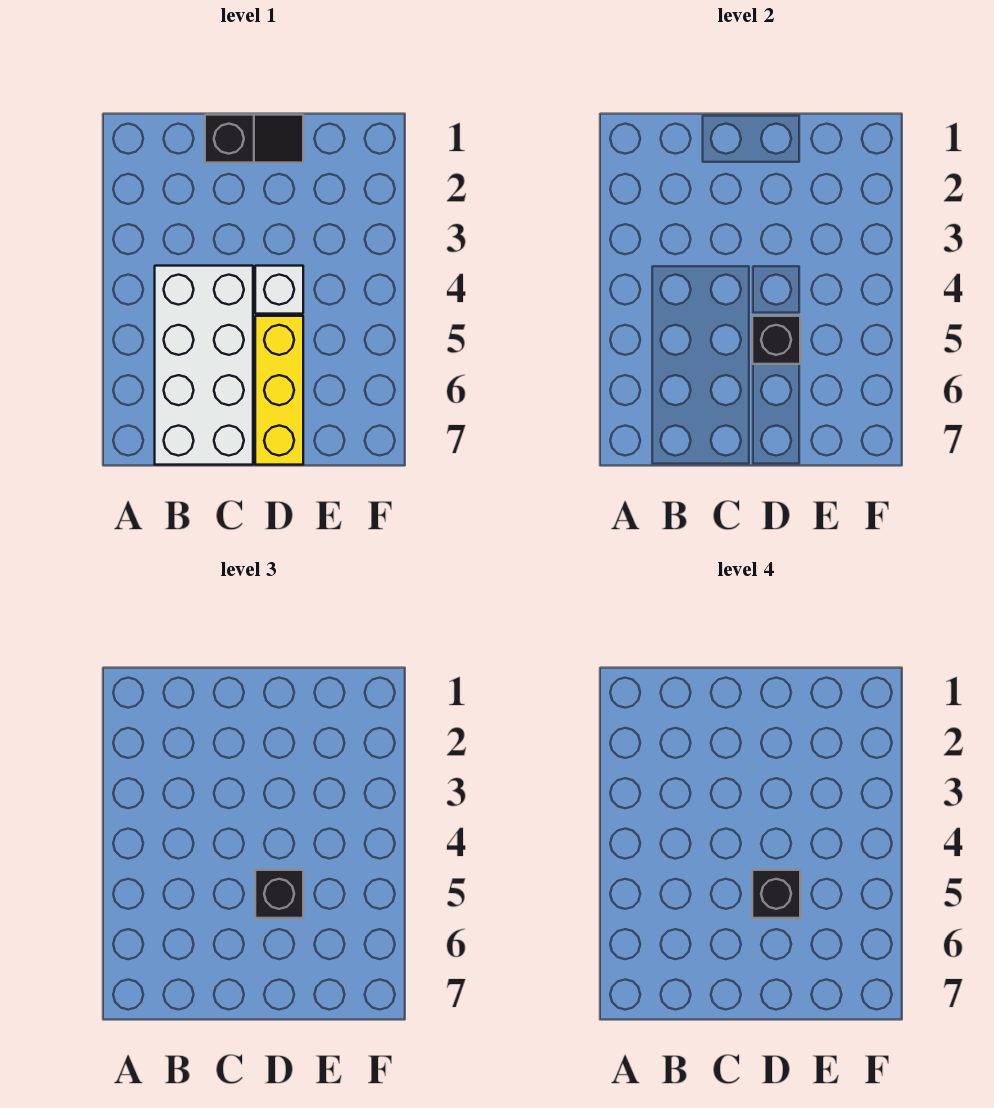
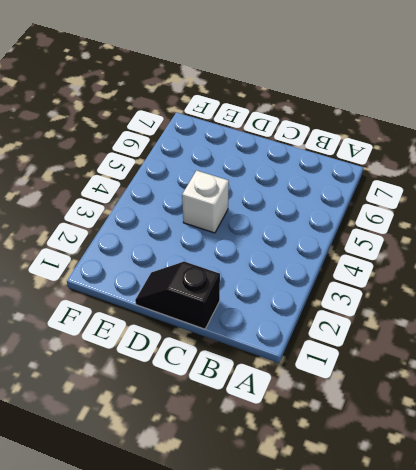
none -> white 2x4 brick [155,266,253,465]
none -> yellow 1x3 brick [255,316,303,465]

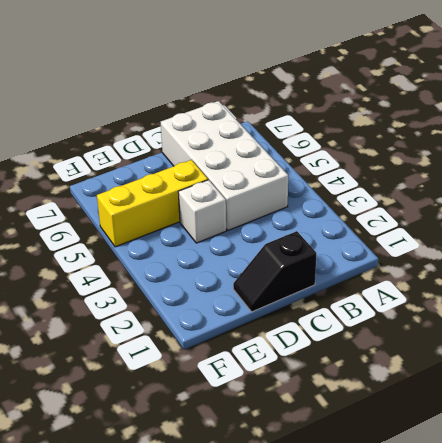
yellow 1x3 brick [97,160,208,247] -> yellow 1x3 brick turned to [255,316,303,465]
none -> black 1x1 brick [752,316,800,364]
none -> black 1x1 brick [255,870,303,918]

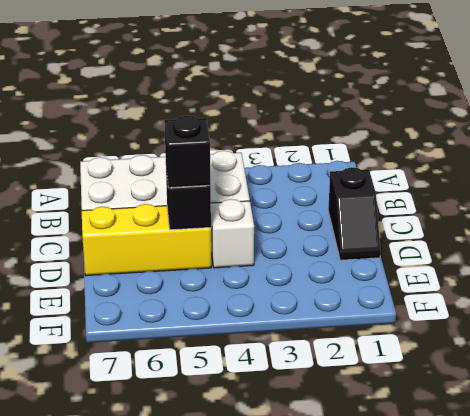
none -> black 1x1 brick [752,870,800,918]

